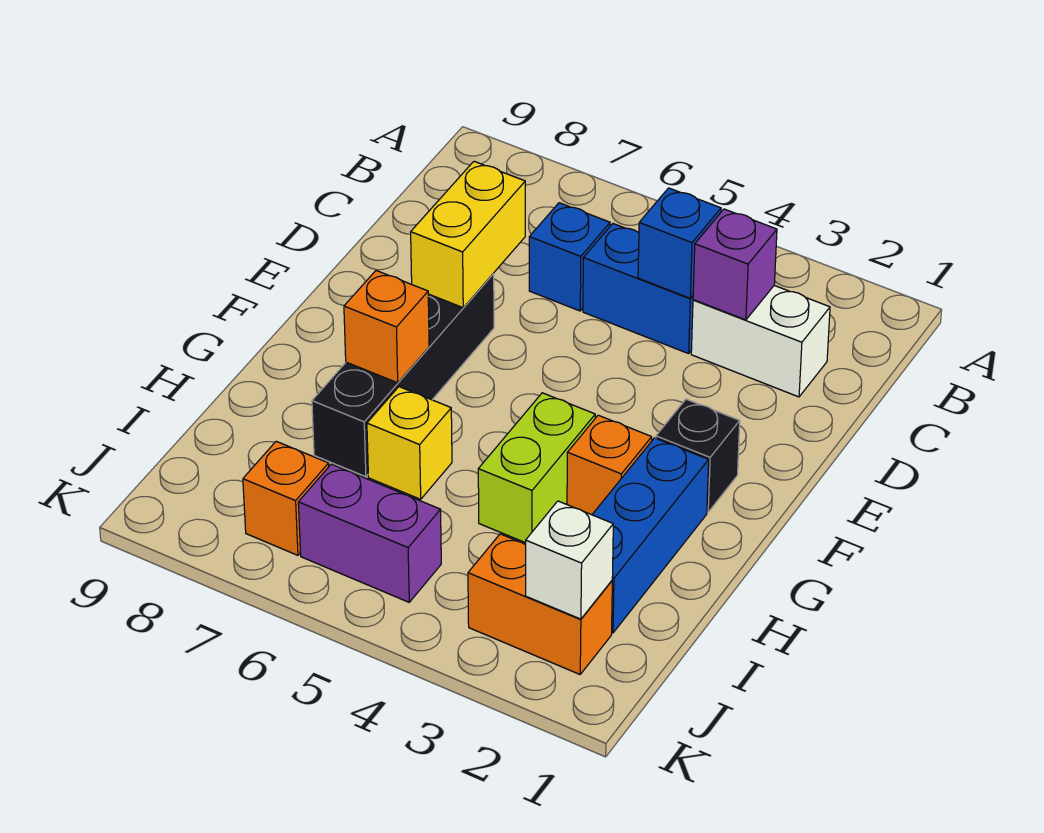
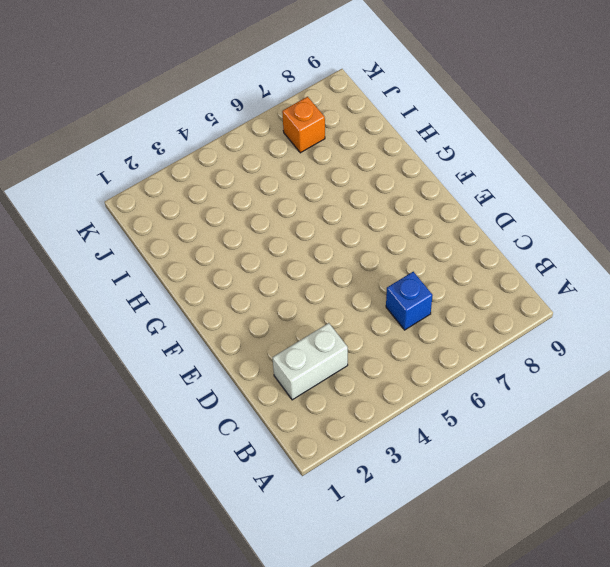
none -> blue 1x2 brick [583,224,693,354]
none -> black 1x4 brick [312,274,494,477]
none -> black 1x1 brick [656,399,740,512]

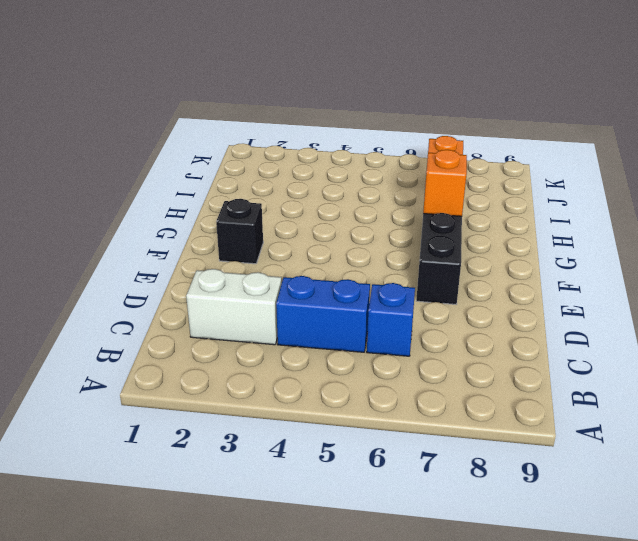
none -> blue 1x3 brick [592,438,709,633]
none -> orange 1x1 brick [567,415,652,515]
none -> lime 1x2 brick [478,393,595,543]

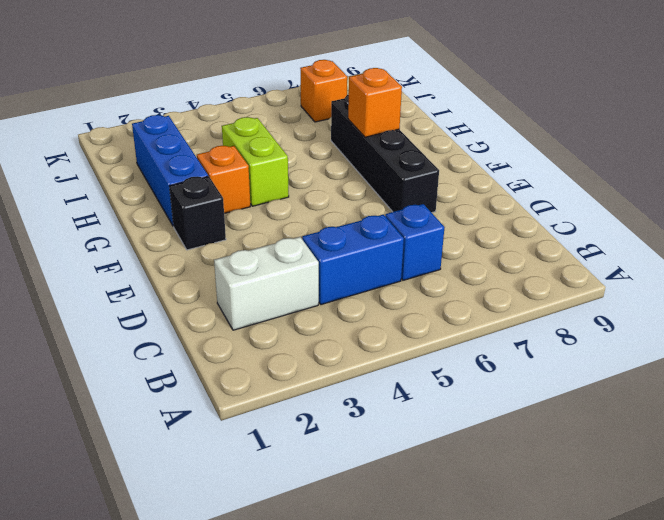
none -> yellow 1x1 brick [367,387,452,499]
none -> orange 1x2 brick [468,534,612,674]
none -> purple 1x2 brick [298,464,441,602]

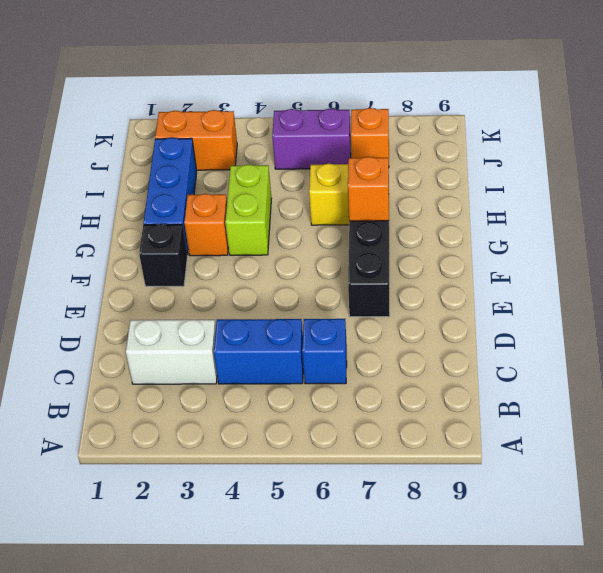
none -> purple 1x1 brick [693,209,777,320]
none -> blue 1x1 brick [638,188,721,298]
none -> yellow 1x2 brick [411,161,525,308]

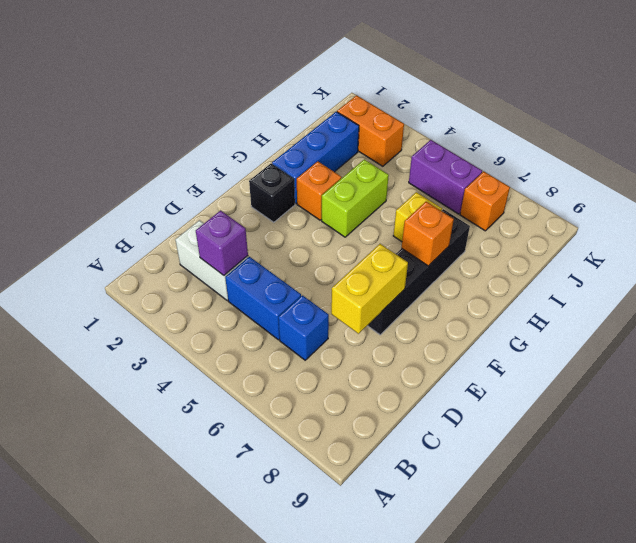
none -> blue 1x1 brick [638,188,721,298]
none -> white 1x1 brick [525,501,613,619]

